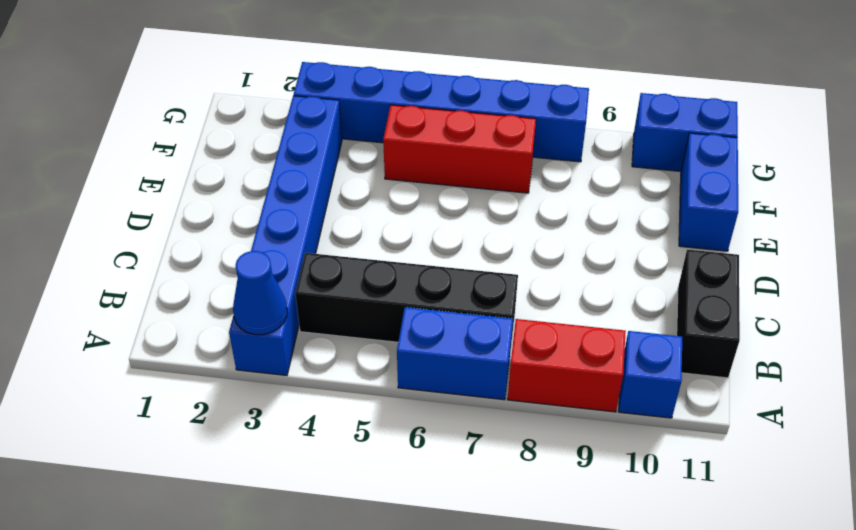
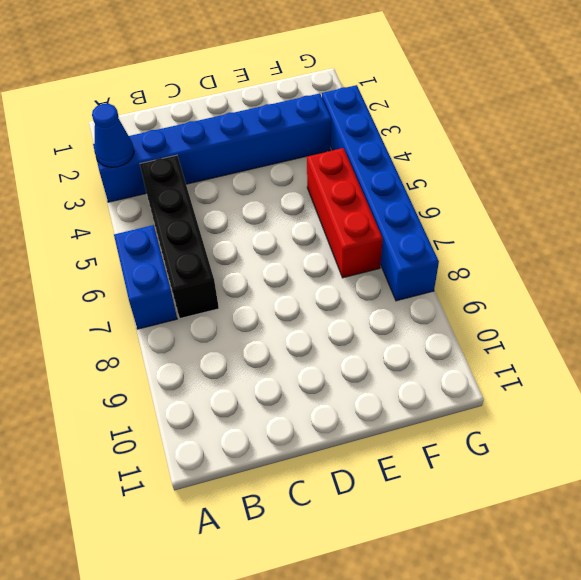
none -> red 1x2 brick [508,319,626,412]
none -> blue 1x1 brick [619,331,682,418]

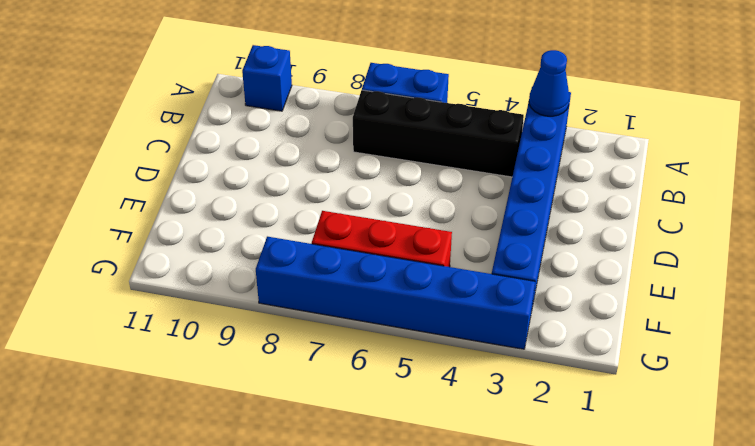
none -> red 1x2 brick [508,319,626,412]
none -> black 1x2 brick [677,250,740,378]

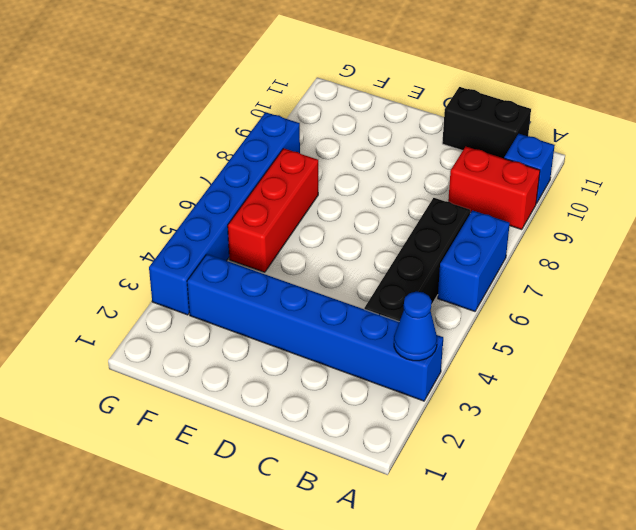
red 1x2 brick [448,147,540,230] -> red 1x2 brick turned to [508,319,626,412]
none -> blue 1x2 brick [679,133,738,251]
none -> blue 1x2 brick [632,93,738,171]

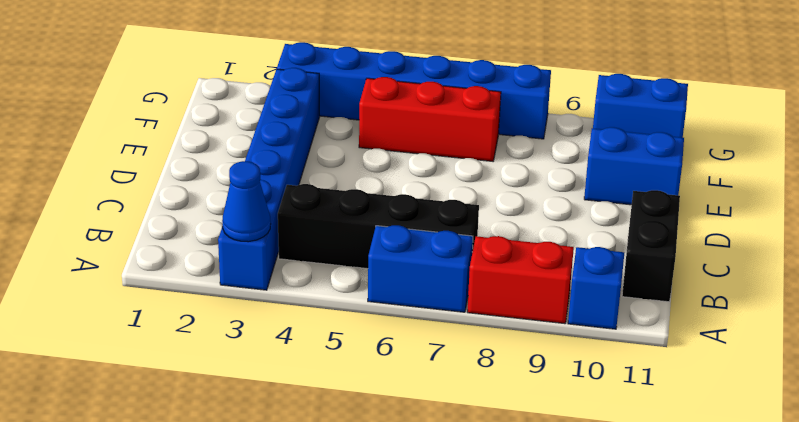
blue 1x2 brick [584,127,684,205] -> blue 1x2 brick turned to [679,133,738,251]

